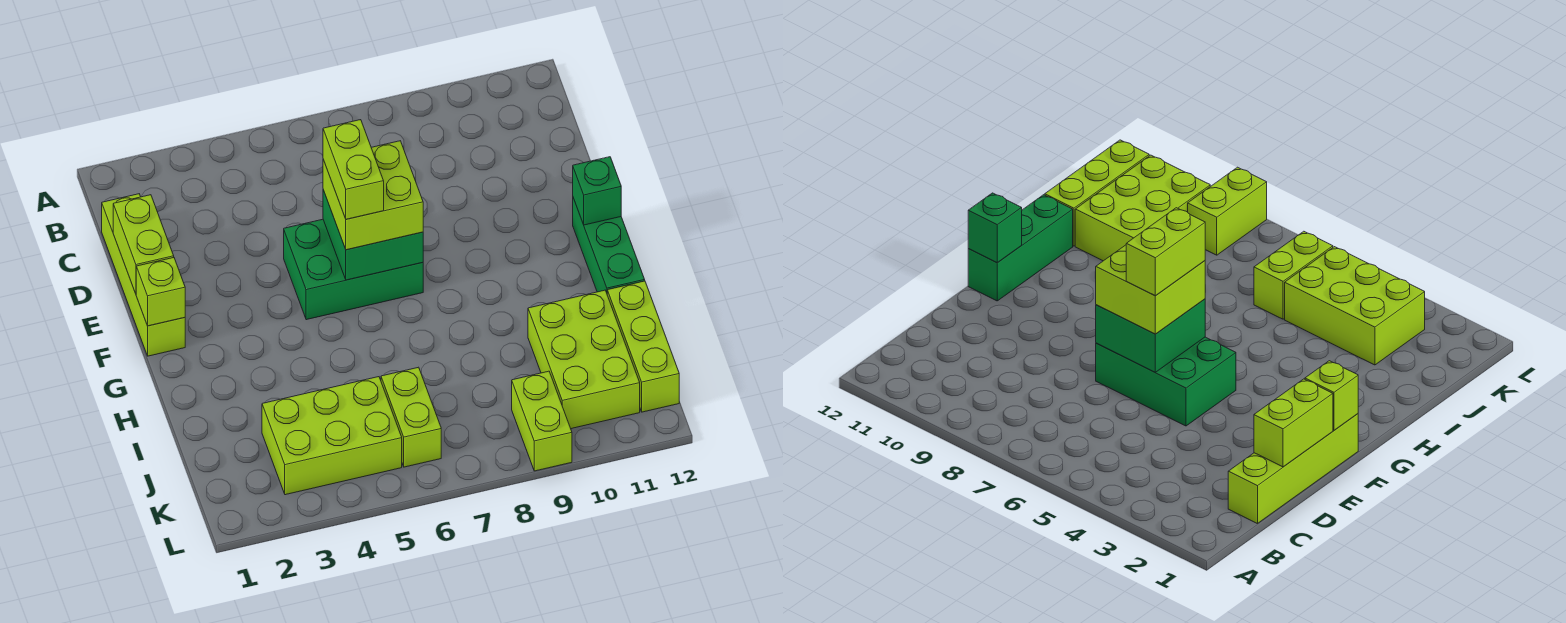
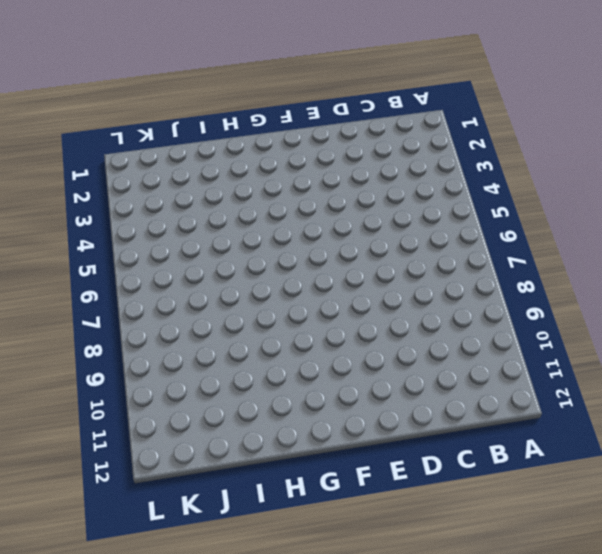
none -> lime 1x4 brick [102,194,185,356]
none -> green 2x3 brick [284,219,423,320]
none -> green 1x3 brick [573,198,645,293]

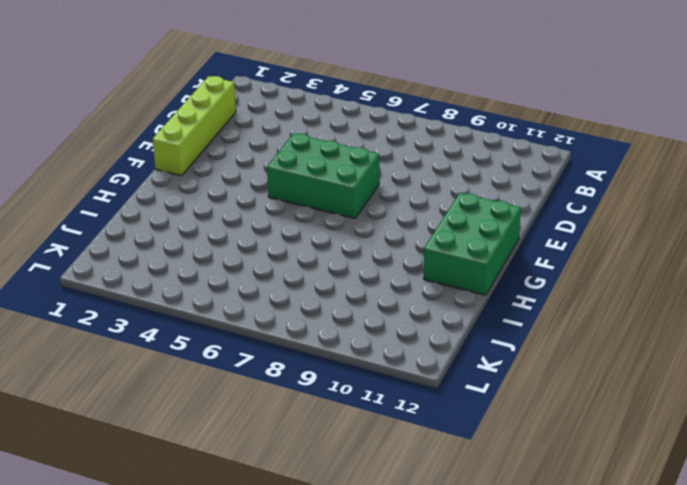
green 2x3 brick [424,193,521,295] -> green 1x3 brick [573,198,645,293]
none -> lime 2x3 brick [528,290,640,429]
none -> lime 1x3 brick [607,281,679,412]
none -> lime 2x3 brick [262,377,402,495]

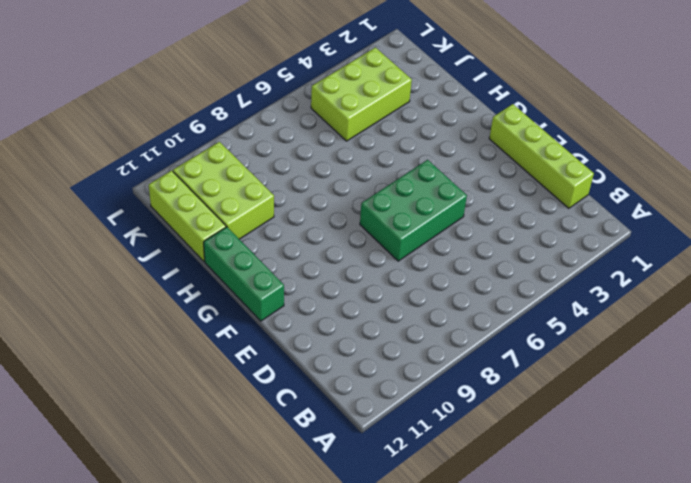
none -> lime 1x2 brick [381,367,441,467]
none -> lime 1x2 brick [512,371,572,471]
none -> lime 1x2 brick [113,195,174,294]

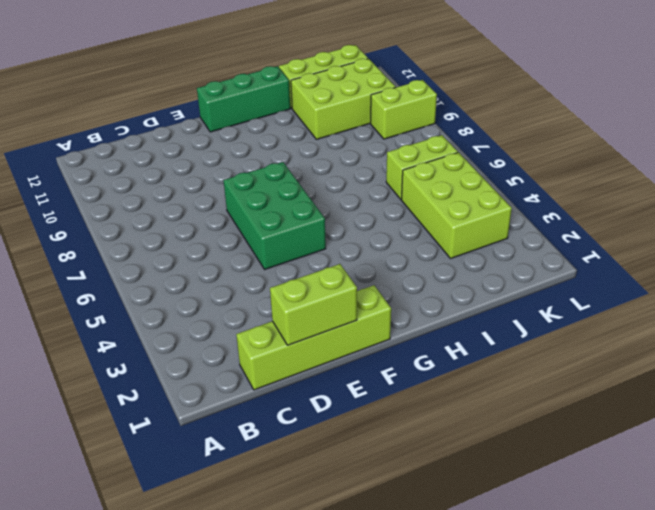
none -> green 2x2 brick [323,190,423,280]
none -> lime 1x1 brick [136,258,185,326]
none -> green 1x1 brick [573,157,621,225]

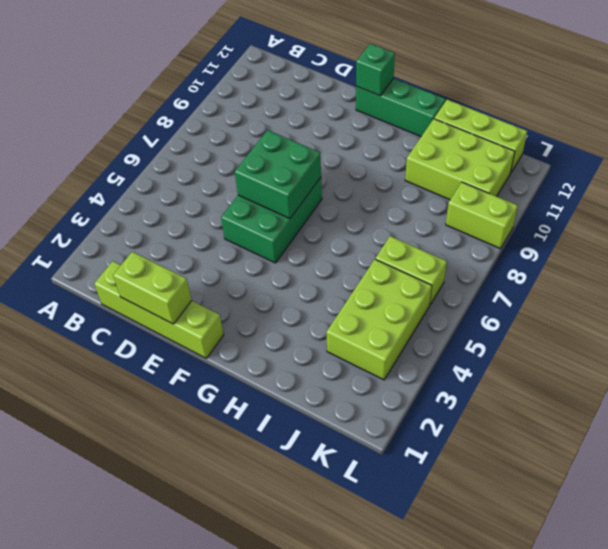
none -> lime 1x1 brick [136,258,185,326]
none -> lime 2x2 brick [323,141,423,250]
none -> lime 1x2 brick [323,120,384,219]

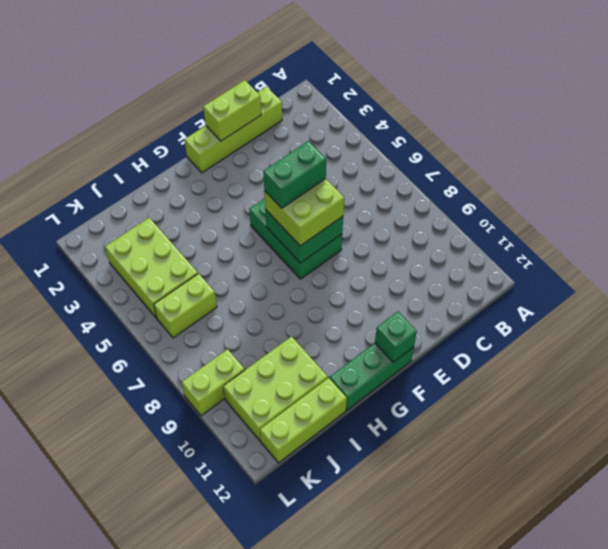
green 1x2 brick [263,141,326,208] -> lime 1x2 brick [323,120,384,219]
none -> lime 1x1 brick [136,258,185,326]

